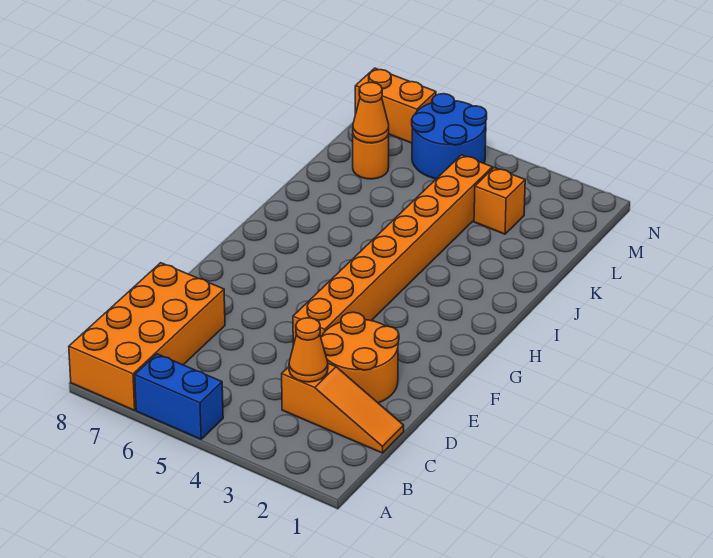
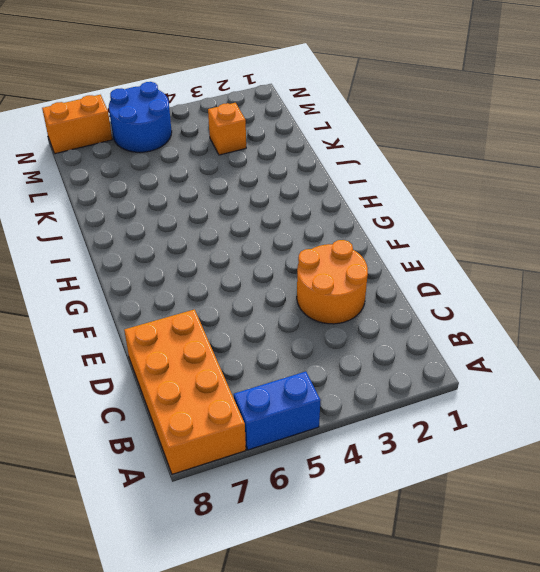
none -> orange 1x3 slope [282,363,404,453]
none -> orange 1x8 brick [293,155,493,345]

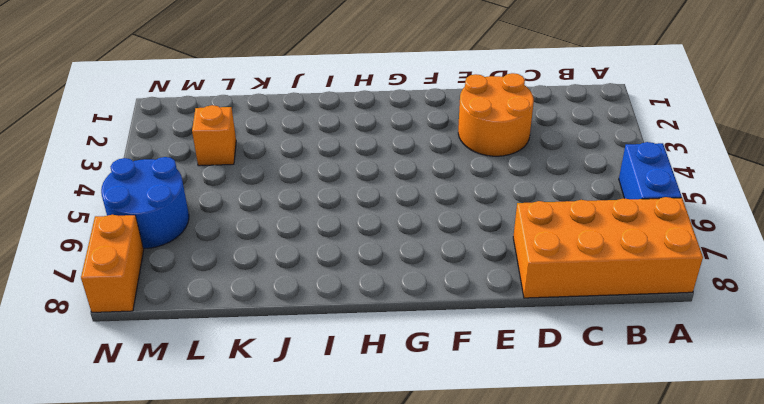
none -> orange 1x3 slope [282,363,404,453]
none -> orange 1x8 brick [293,155,493,345]

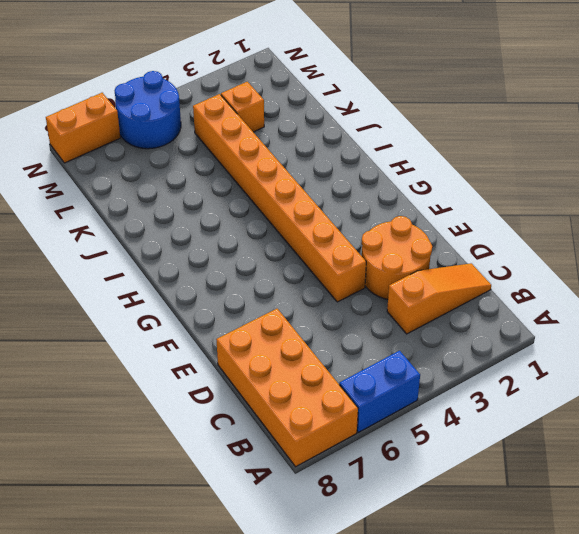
none -> orange 1x1 round brick [353,134,389,179]
none -> orange 1x1 cone [289,318,328,382]

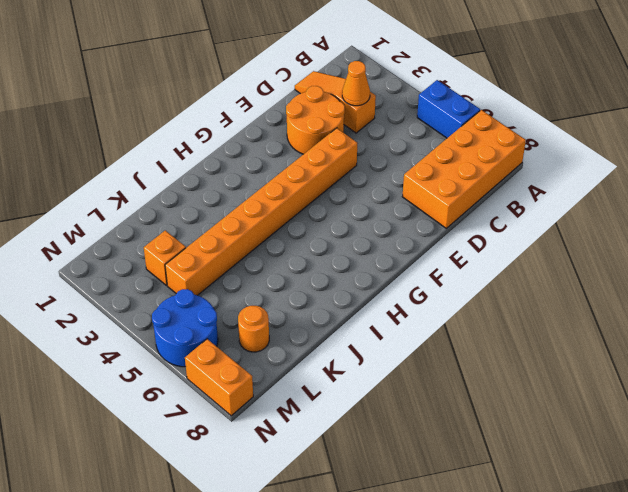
none -> orange 1x1 cone [353,82,389,143]

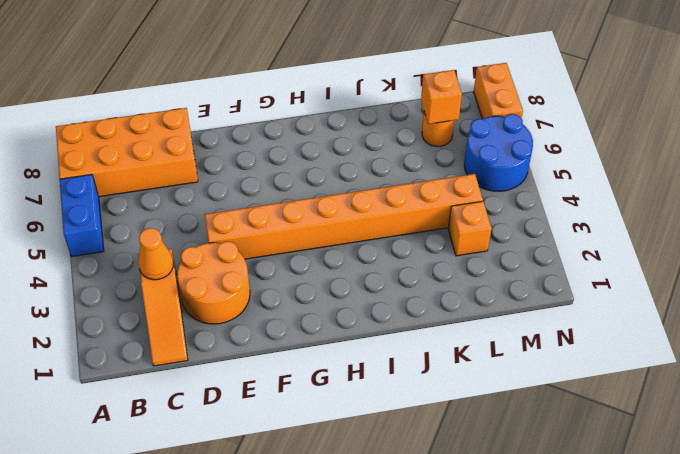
orange 1x1 brick [421,70,462,124] -> orange 1x1 cone [353,82,389,143]

